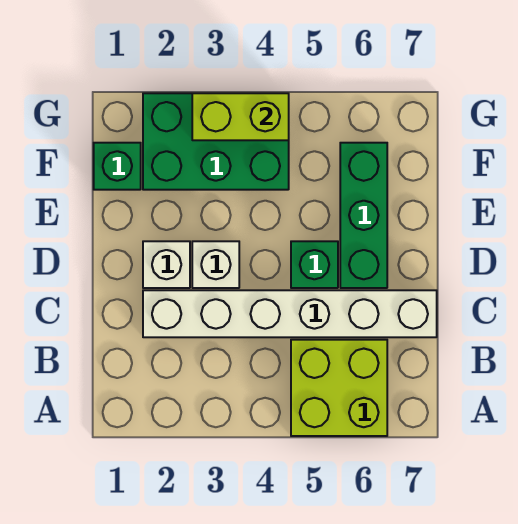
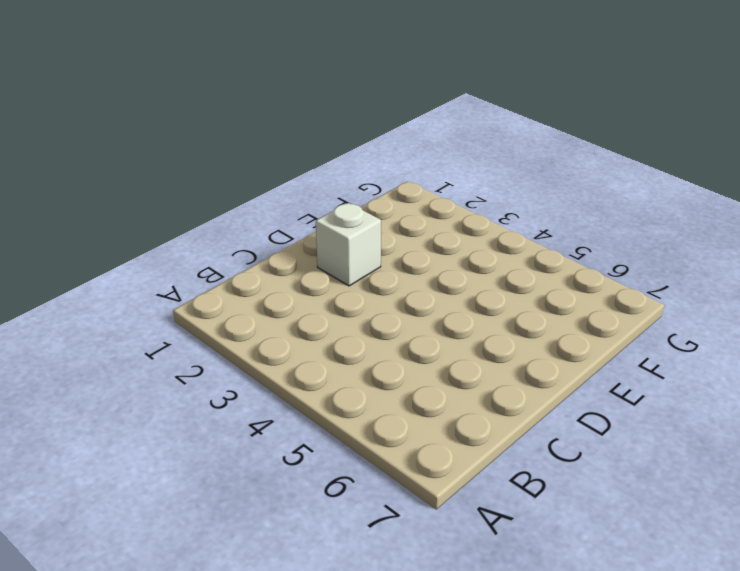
none -> lime 2x2 brick [291,340,387,436]
none -> white 1x6 brick [143,290,437,337]

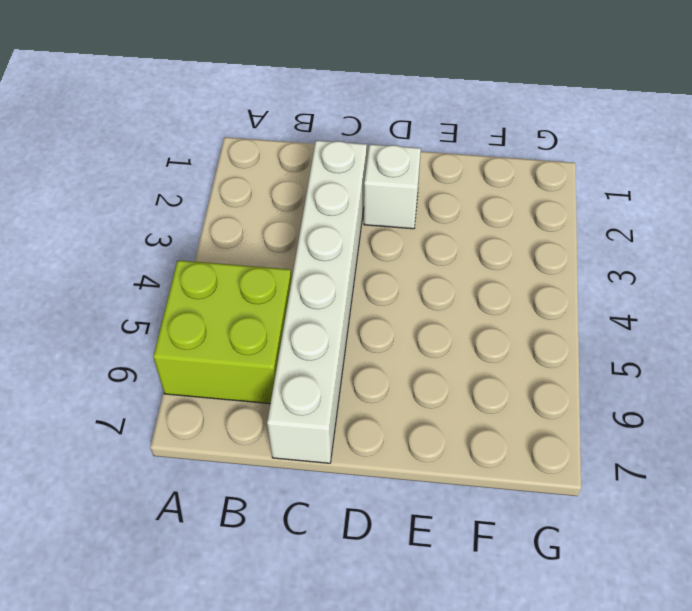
none -> white 1x1 brick [192,241,239,288]
none -> green 1x1 brick [291,241,338,288]

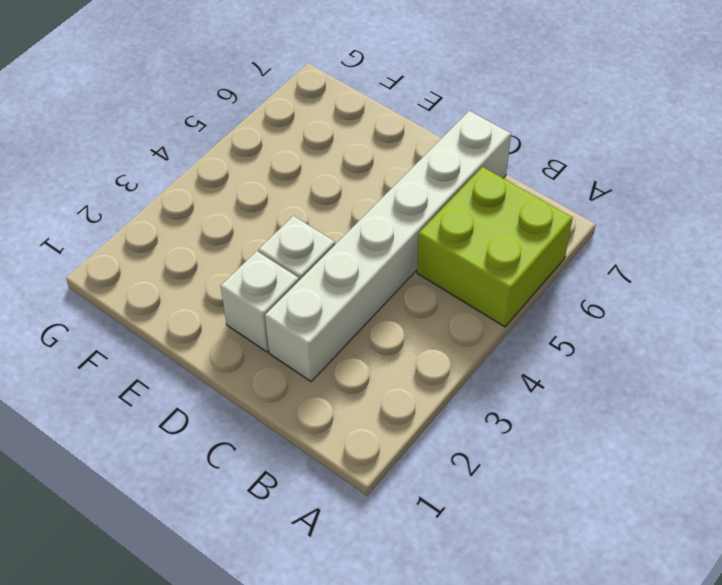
none -> green 1x1 brick [291,241,338,288]
none -> green 1x3 brick [340,143,387,288]

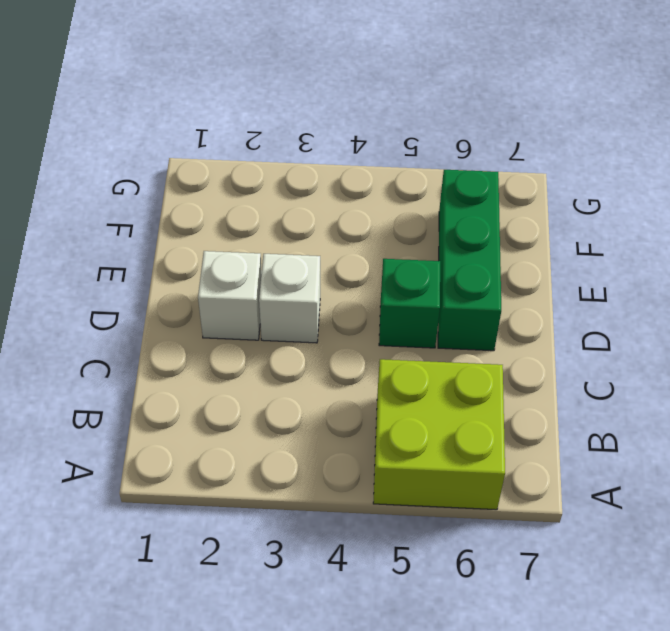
none -> white 1x6 brick [143,290,437,337]
none -> green 1x1 brick [94,143,141,190]

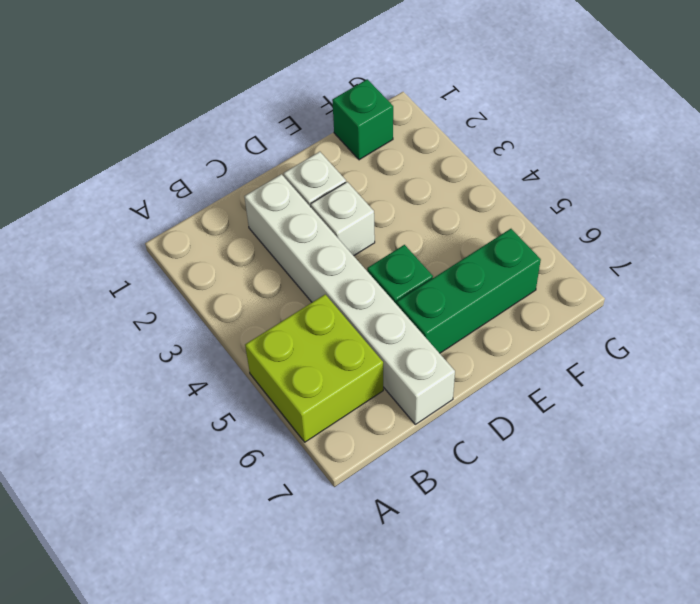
none -> green 2x3 brick [143,93,289,190]
none -> lime 1x2 brick [192,93,289,140]

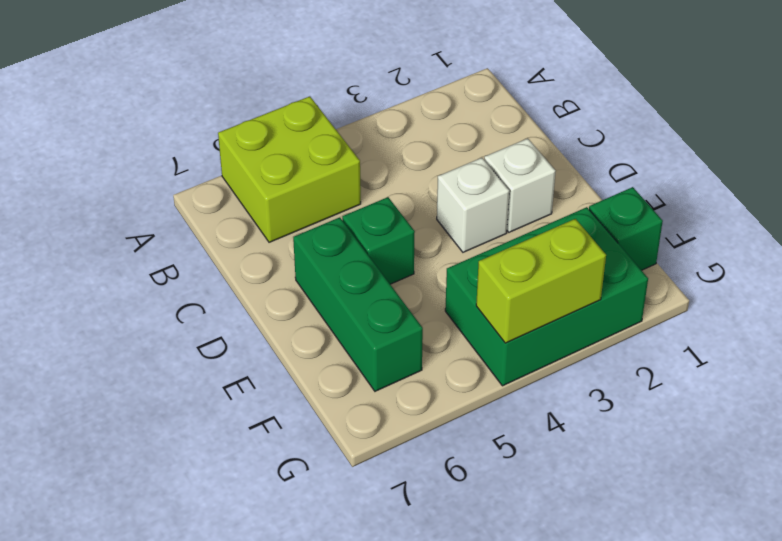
none -> white 1x6 brick [143,290,437,337]

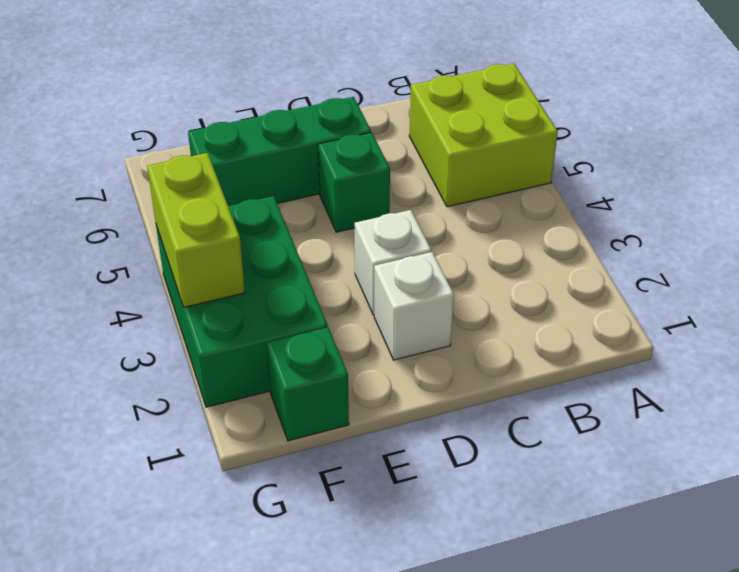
none -> white 1x6 brick [143,290,437,337]

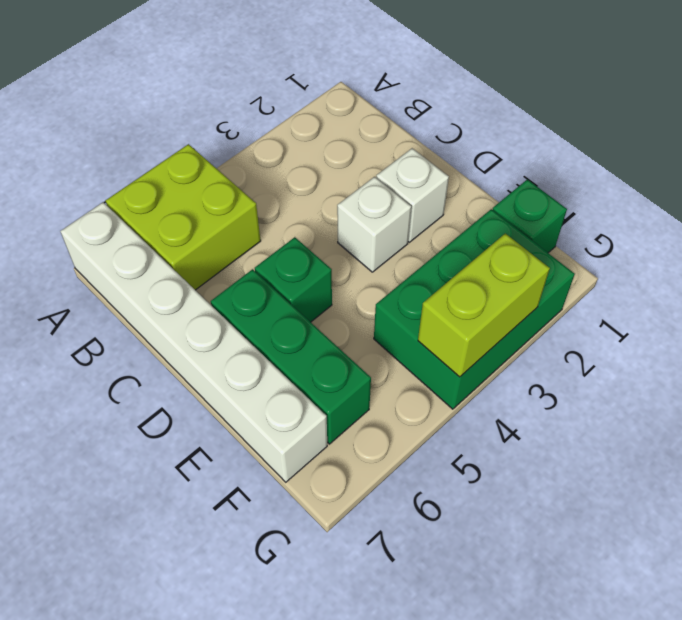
white 1x6 brick [60,202,327,482] -> white 1x6 brick turned to [143,290,437,337]

